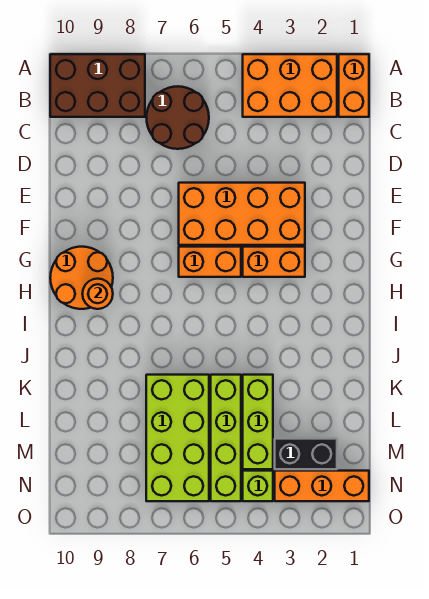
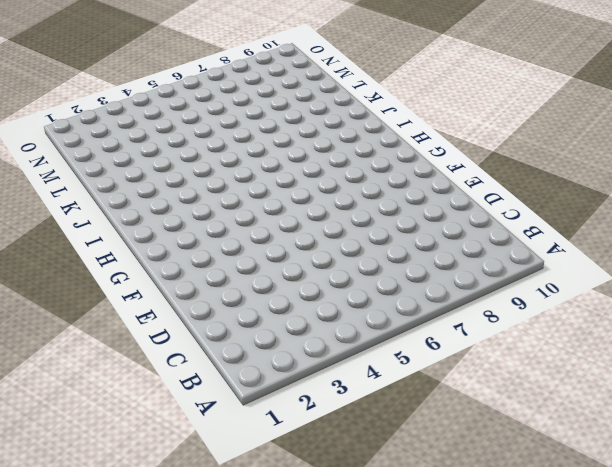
none -> orange 1x2 brick [339,54,369,117]
none -> orange 2x3 brick [243,54,337,117]
none -> brown 2x3 brick [50,54,145,117]

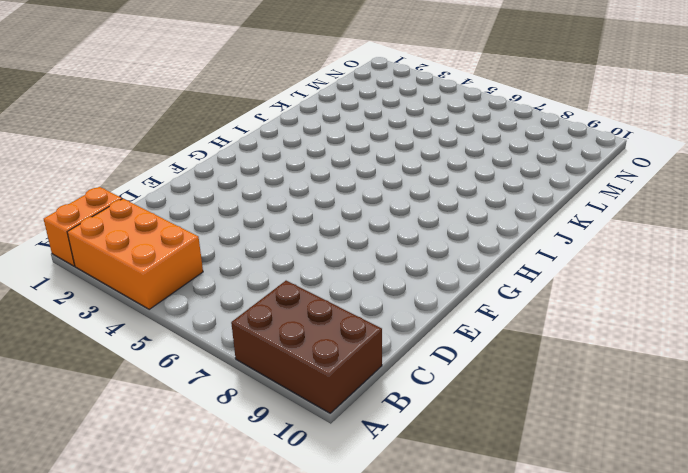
none -> brown 2x2 round brick [146,86,209,149]
none -> orange 2x4 brick [179,183,305,245]
none -> orange 1x2 brick [243,247,305,277]

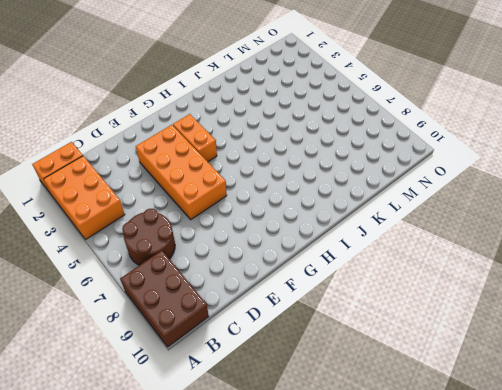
none -> orange 1x2 brick [179,247,241,277]
none -> orange 2x2 round brick [50,247,113,309]
none -> lime 1x3 brick [243,375,273,469]

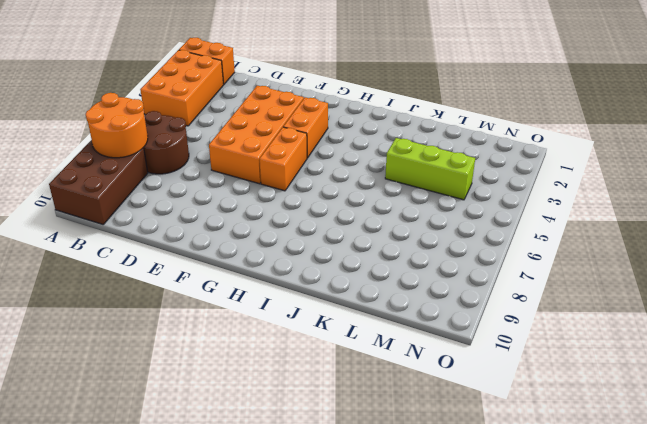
orange 2x2 round brick [86,93,148,158] -> orange 2x2 round brick moved to [50,247,113,309]
none -> lime 1x4 brick [211,375,241,501]
none -> lime 2x4 brick [146,375,209,501]
none -> black 1x2 brick [275,439,337,469]

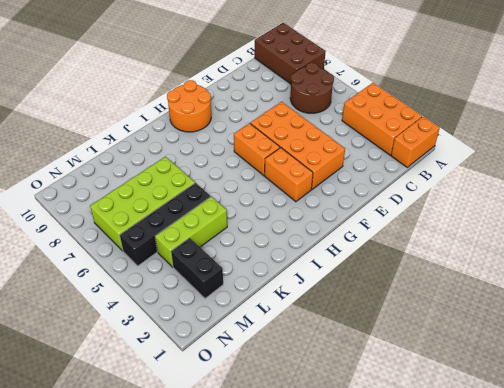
black 1x4 brick [120,183,211,266] -> lime 1x4 brick [211,375,241,501]
none -> orange 1x3 brick [275,471,369,501]
none -> lime 1x1 brick [243,471,273,501]
none -> orange 1x1 round brick [82,279,113,309]

